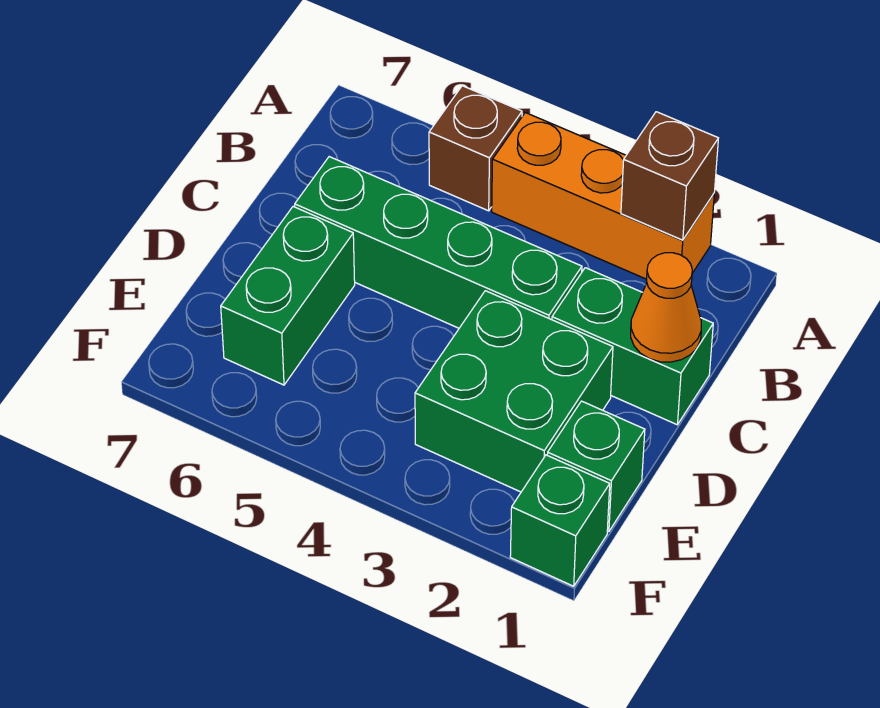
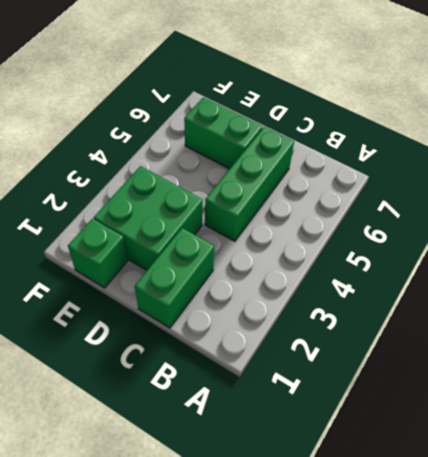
green 1x3 brick [205,127,294,241] -> green 1x4 brick [295,157,582,328]
none -> orange 1x3 brick [492,113,714,279]
none -> brown 1x1 brick [429,86,522,211]

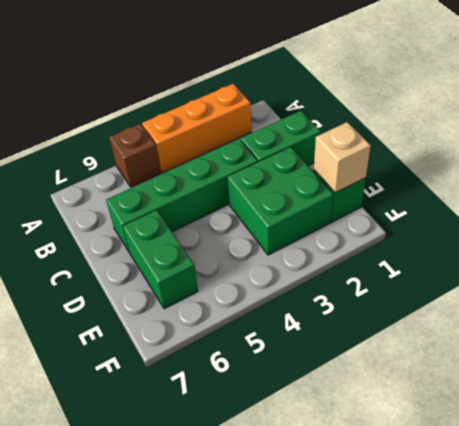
tan 1x1 brick [314,122,371,193] -> none
none -> green 1x1 brick [510,455,610,586]
none -> brown 1x1 brick [621,112,718,240]

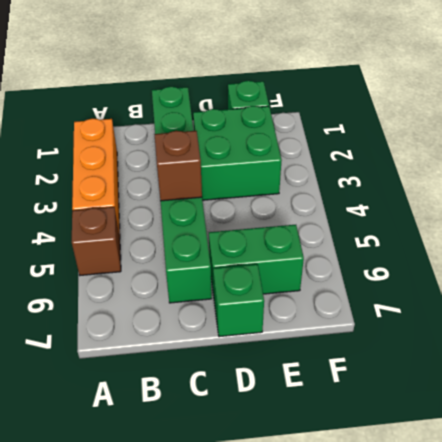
brown 1x1 brick [154,131,202,201] -> brown 1x1 brick moved to [621,112,718,240]
green 1x1 brick [213,264,264,337] -> green 1x1 brick moved to [510,455,610,586]
none -> orange 1x1 cone [631,253,701,362]

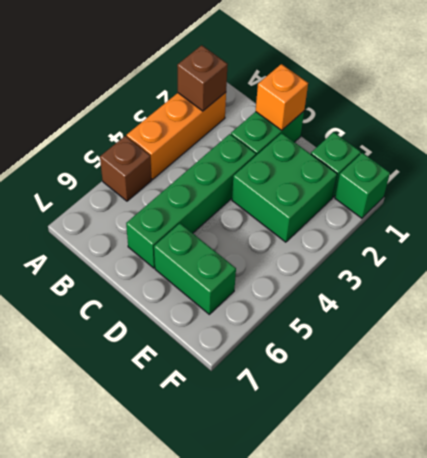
orange 1x1 brick [256,64,308,130] -> orange 1x1 cone [631,253,701,362]

